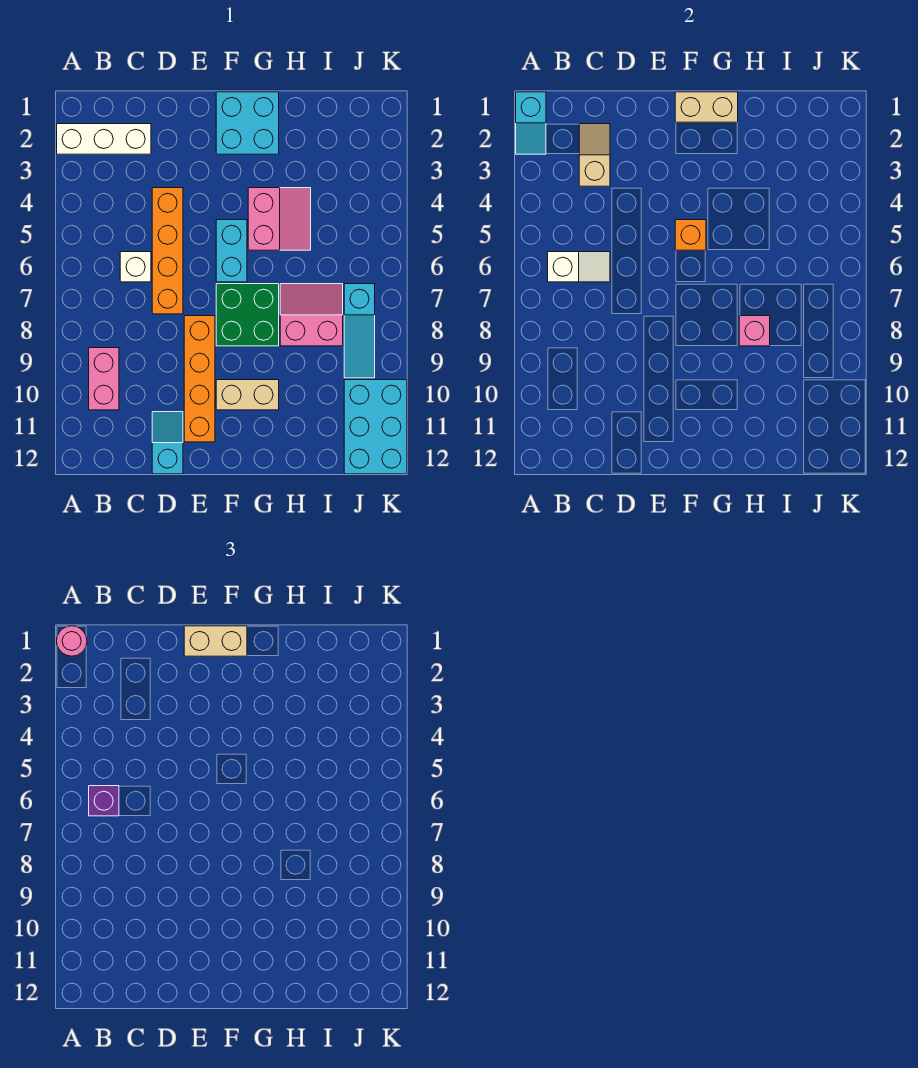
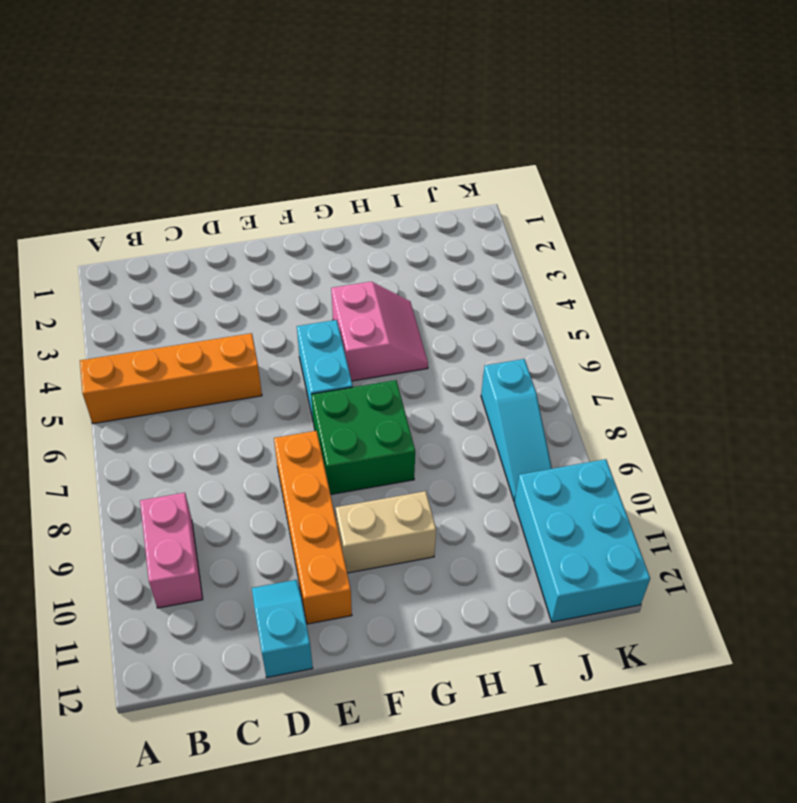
orange 1x4 brick [80,333,262,424] -> orange 1x4 brick turned to [152,188,183,314]
none -> white 1x3 brick [57,124,151,154]
none -> white 1x1 brick [120,252,151,282]
none -> cyan 2x2 brick [216,92,279,154]

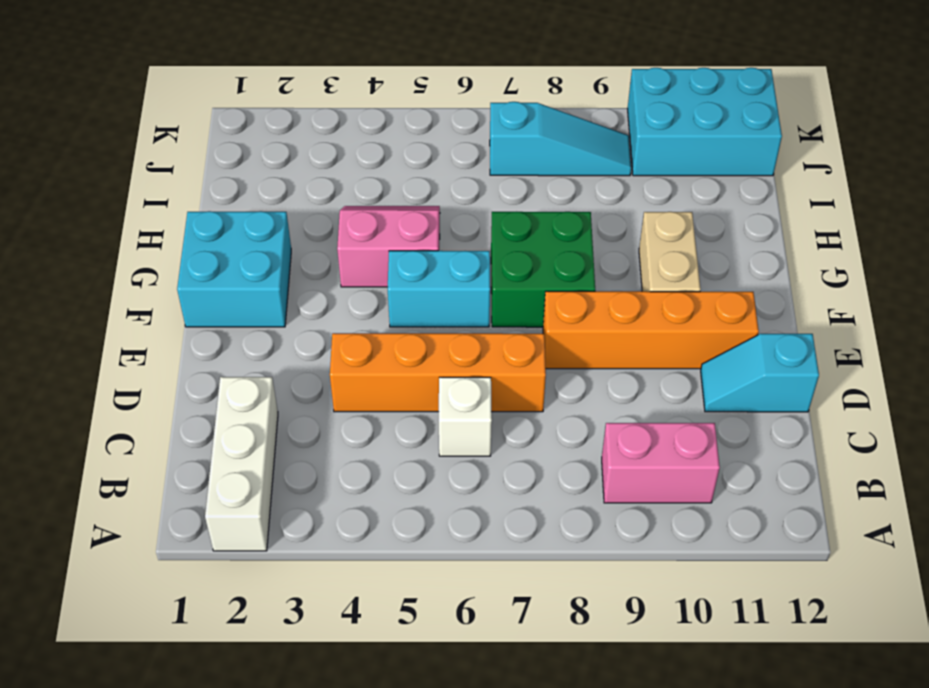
none -> pink 2x2 slope [280,284,343,346]
none -> cyan 1x2 slope [516,92,546,154]
none -> white 1x2 slope [548,252,610,282]

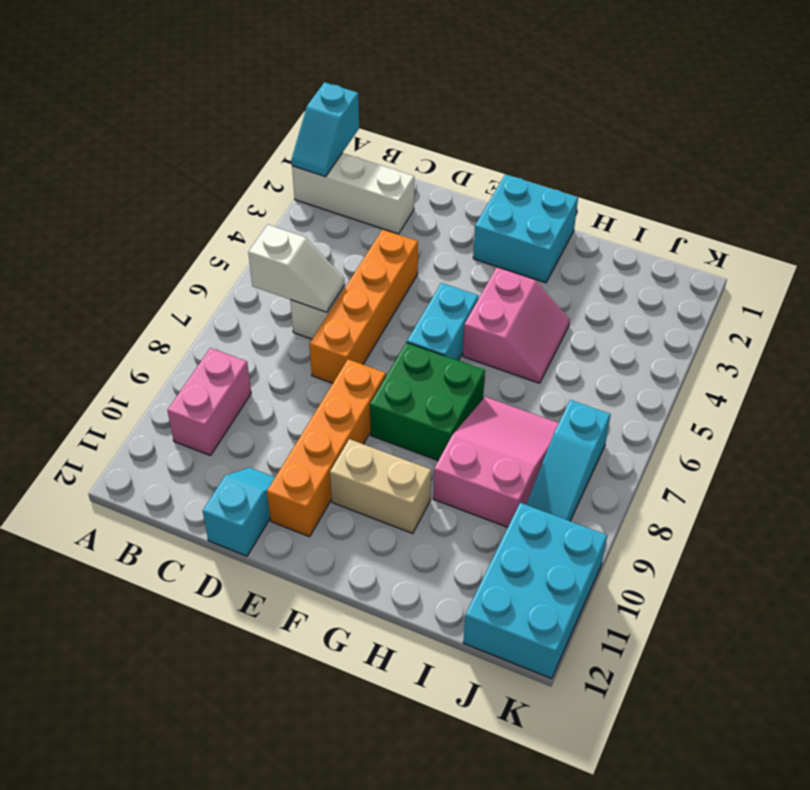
pink 2x3 slope [433,397,559,527] -> pink 2x2 slope [280,284,343,346]
none -> tan 1x2 slope [579,124,610,186]
none -> tan 1x2 brick [675,92,738,122]
none -> orange 1x1 brick [675,220,706,250]

